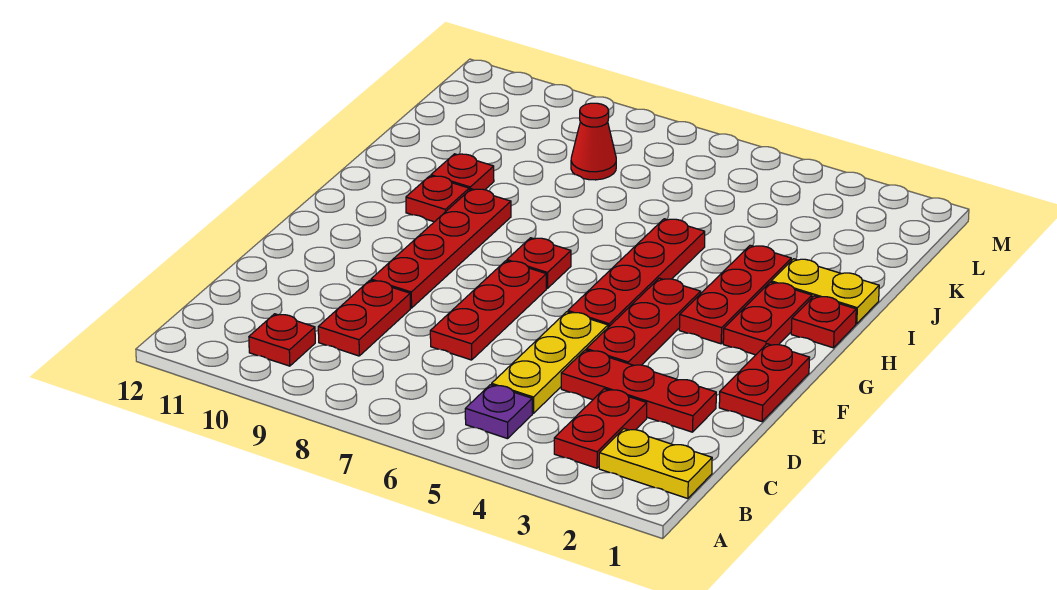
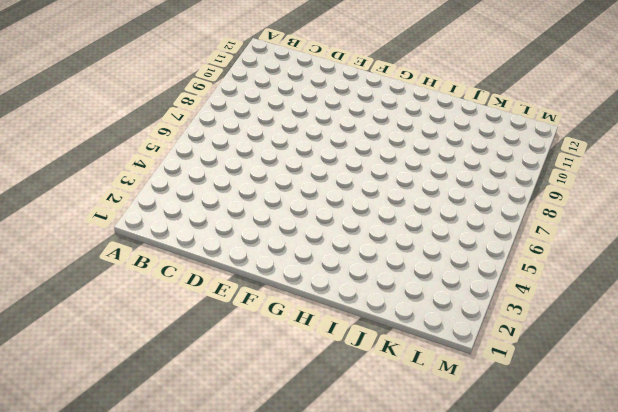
none -> yellow 1x2 plate [599,429,712,499]
none -> red 1x2 plate [554,389,647,468]
none -> purple 1x1 plate [465,385,532,439]

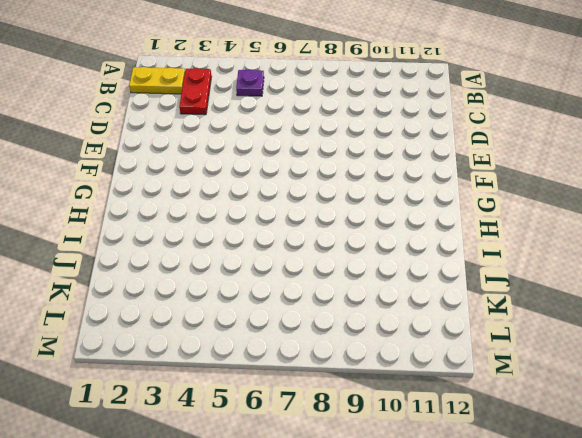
none -> red 1x1 plate [249,314,315,366]
none -> yellow 1x3 plate [492,312,608,413]
none -> red 1x2 plate [318,280,410,356]

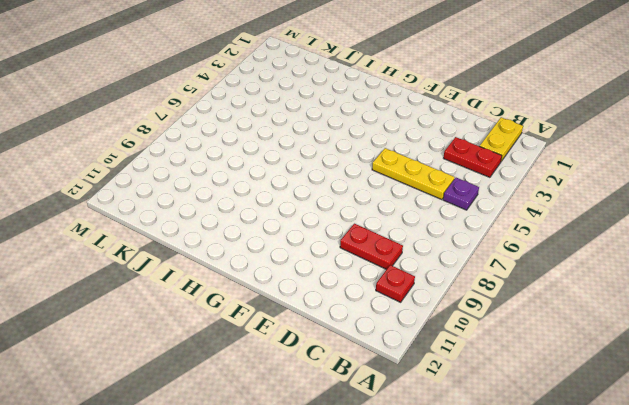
none -> red 1x3 plate [561,350,716,432]
none -> red 1x3 plate [430,261,546,360]
none -> red 1x2 plate [719,344,810,422]

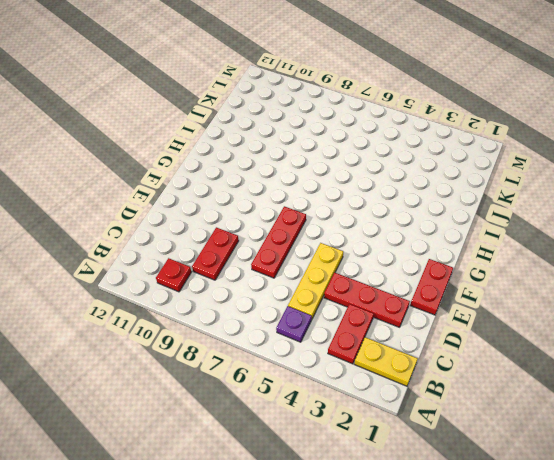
none -> red 1x3 plate [586,278,701,365]
none -> red 1x4 plate [371,189,511,308]
none -> red 1x4 plate [568,219,705,327]

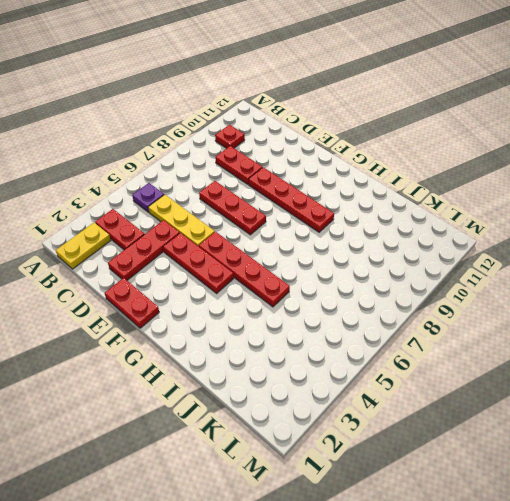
none -> red 1x2 plate [723,282,812,355]
none -> red 1x3 plate [679,245,791,344]
none -> red 1x1 plate [507,238,571,288]

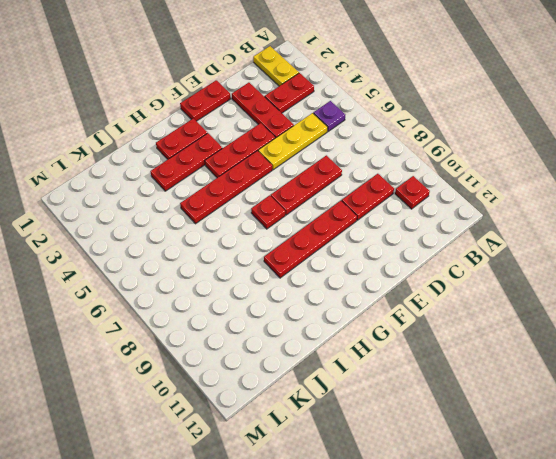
none -> red 1x1 plate [791,296,856,348]
none -> red 1x1 plate [406,176,469,222]
none -> yellow 1x2 plate [771,259,879,324]

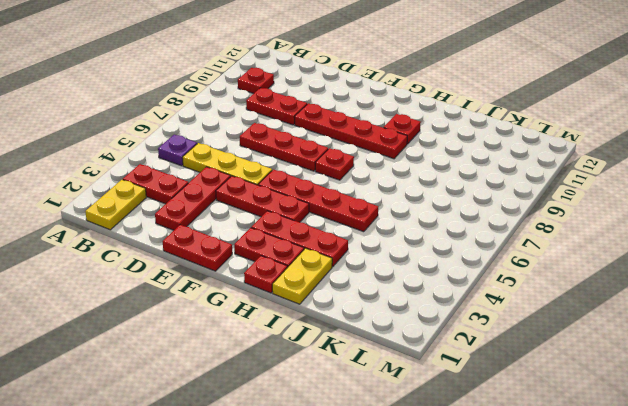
none -> red 1x1 plate [431,154,494,190]
none -> red 1x1 cone [571,103,616,180]

